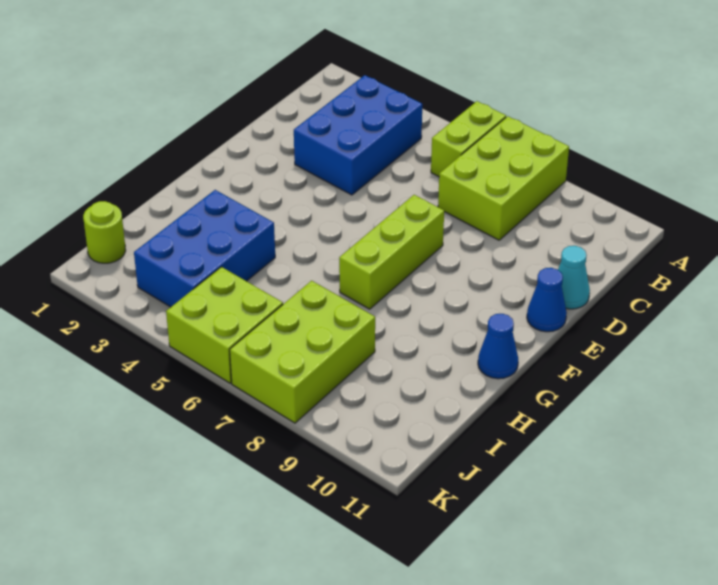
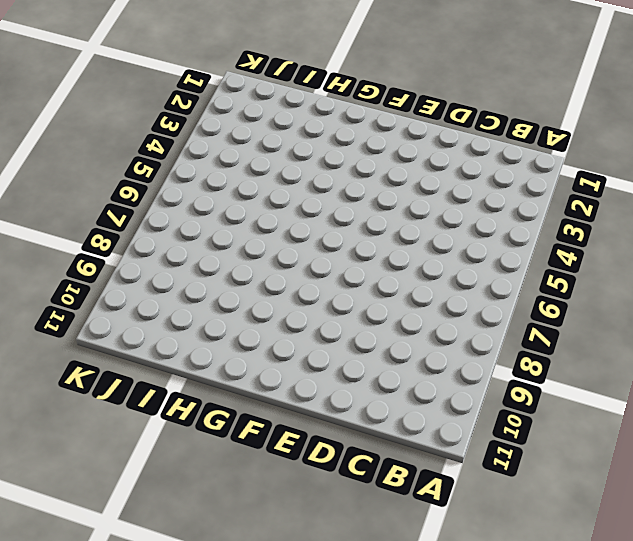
none -> lime 1x2 brick [431,101,506,177]
none -> lime 2x3 brick [438,116,569,240]

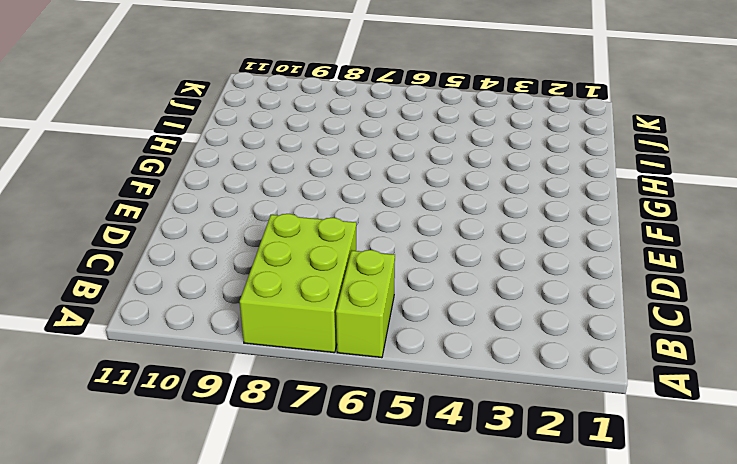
none -> blue 2x3 brick [294,75,422,195]
none -> cyan 1x1 cone [558,246,590,309]

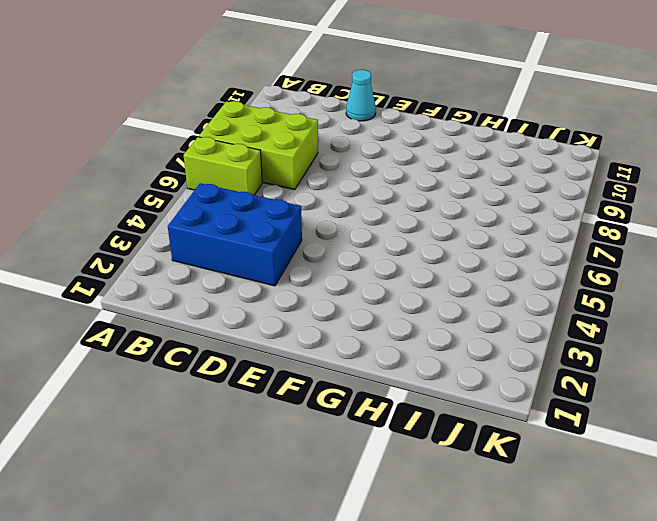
none -> lime 1x3 brick [339,195,444,309]
none -> blue 1x1 cone [527,268,567,332]

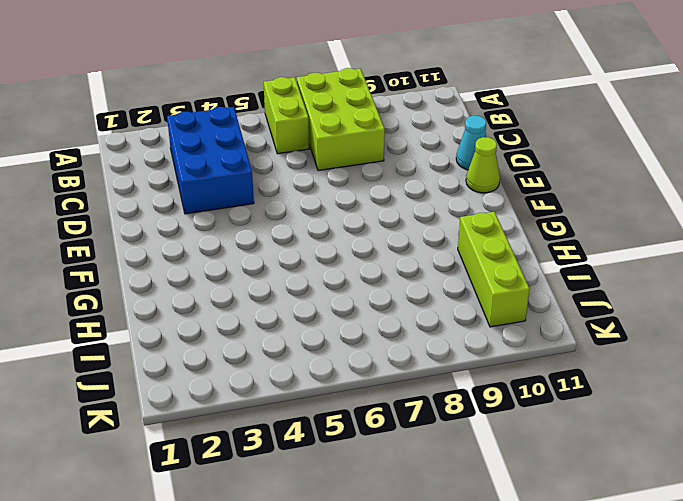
lime 1x1 cone [466,137,500,193] -> blue 1x1 cone [527,268,567,332]
lime 1x3 brick [458,212,530,327] -> lime 1x3 brick moved to [339,195,444,309]
none -> blue 1x1 cone [478,314,518,379]
none -> blue 2x3 brick [134,190,275,307]

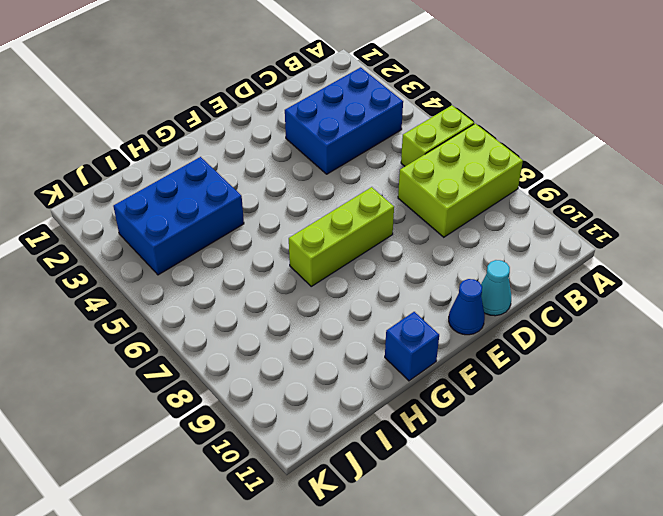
blue 1x1 brick [385,312,439,381] -> blue 1x1 cone [478,314,518,379]
none -> lime 2x3 brick [230,281,375,423]
none -> lime 1x1 round brick [83,201,126,263]

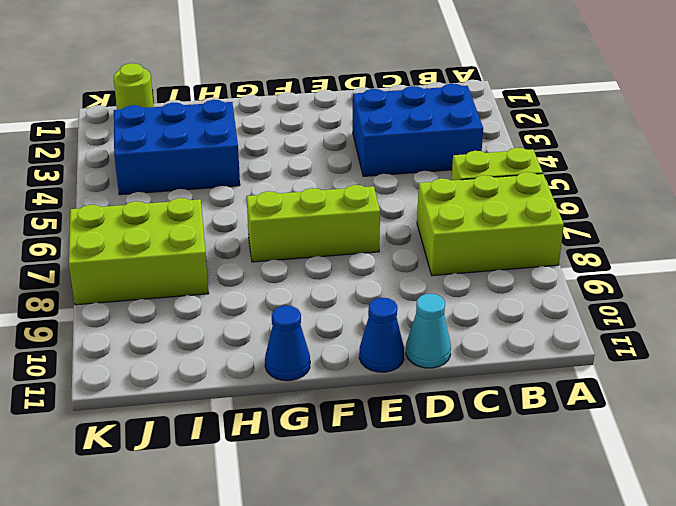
none -> lime 2x2 brick [166,267,283,383]

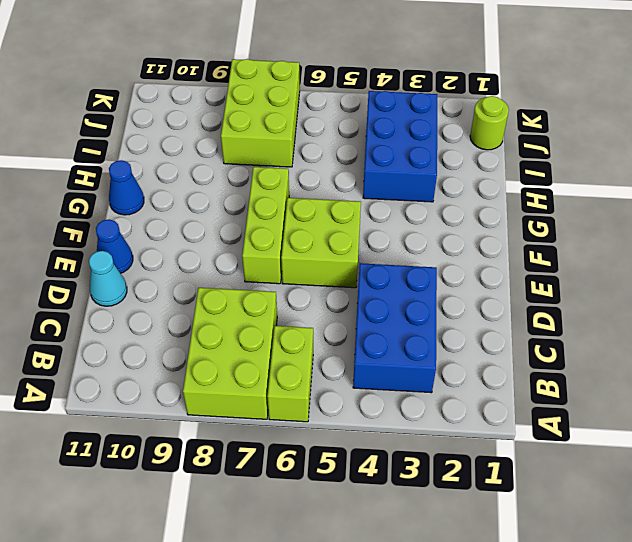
lime 2x2 brick [281,198,361,288] -> lime 2x2 brick moved to [166,267,283,383]

